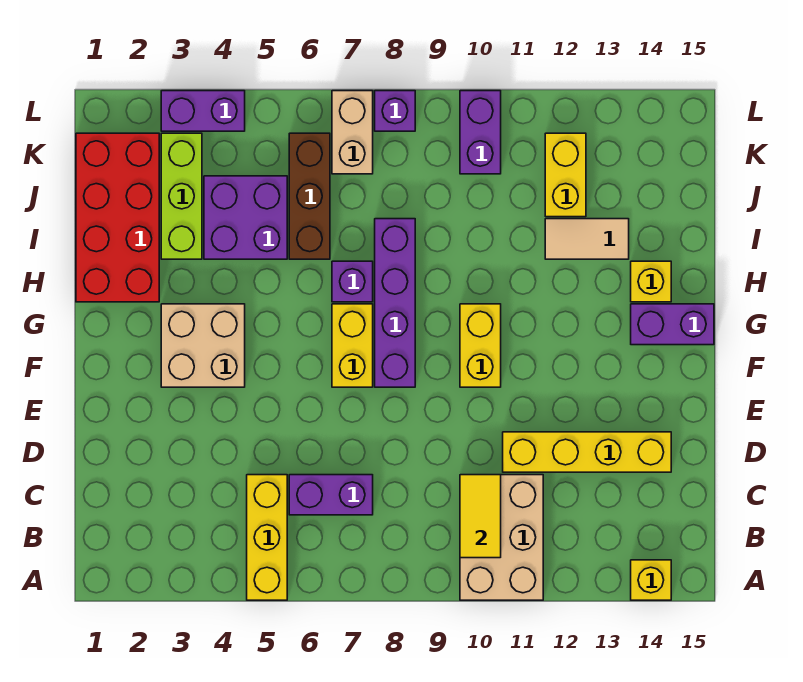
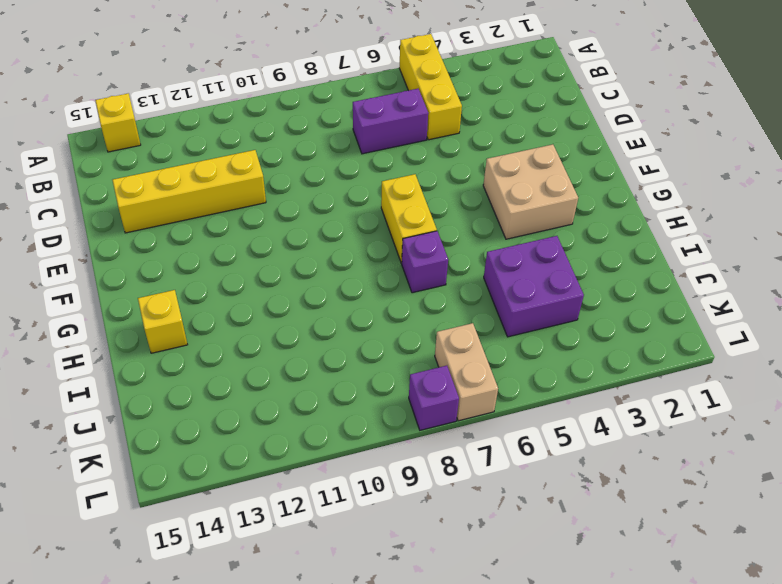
none -> tan 2x3 brick [460,475,543,600]
none -> purple 1x4 brick [375,219,415,387]
none -> yellow 1x2 brick [460,304,501,387]

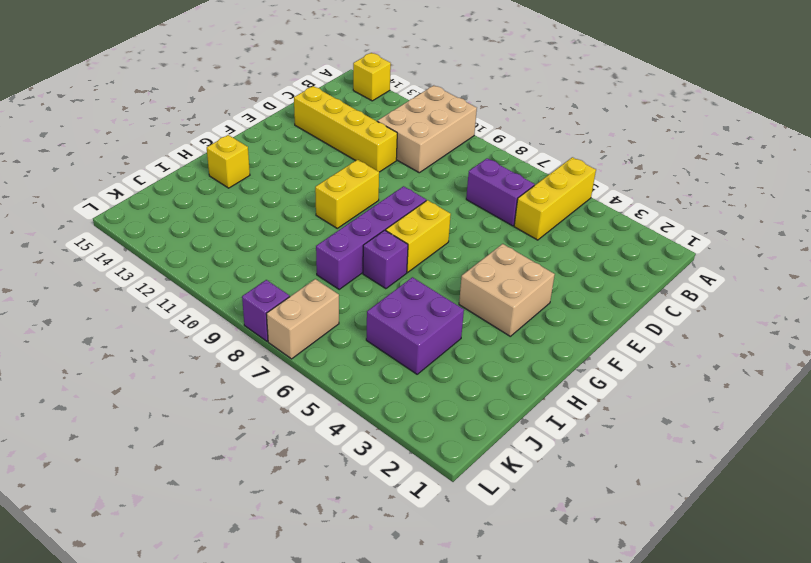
none -> purple 1x2 brick [631,304,714,345]
none -> red 2x4 brick [76,133,159,302]
none -> lime 1x3 brick [161,133,202,259]

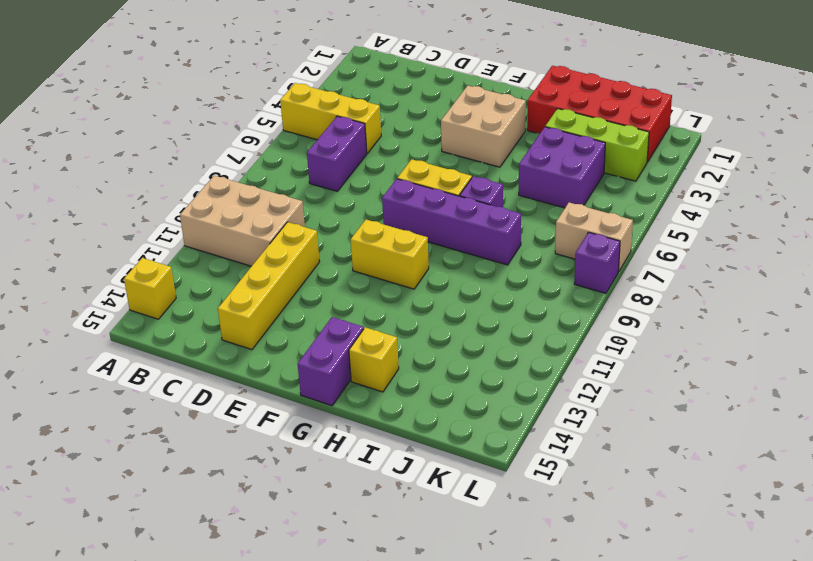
none -> brown 1x3 brick [289,133,330,259]
none -> tan 1x2 tile [545,219,629,259]
none -> yellow 1x2 brick [545,133,586,217]

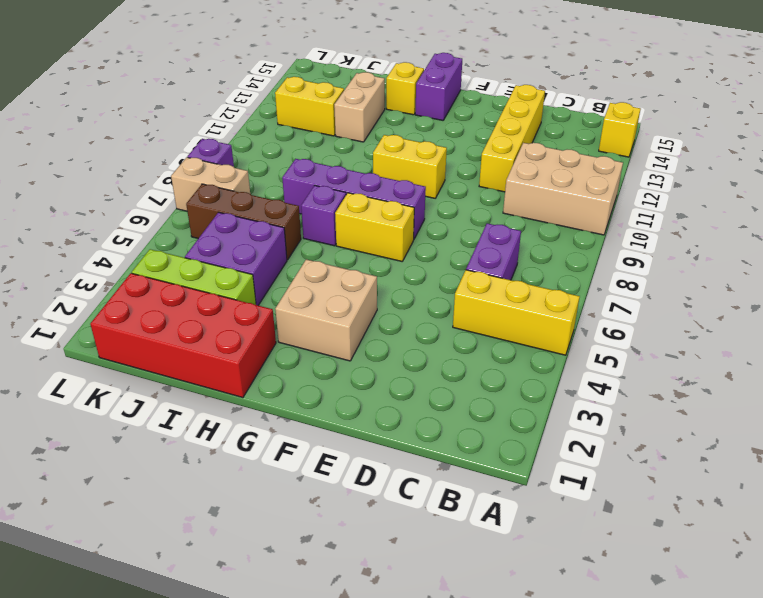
tan 1x2 brick [334,72,385,142] -> tan 1x2 tile [545,219,629,259]
none -> purple 1x2 brick [460,91,501,174]
none -> purple 1x2 brick [161,91,245,131]
none -> yellow 1x2 tile [460,475,501,558]

